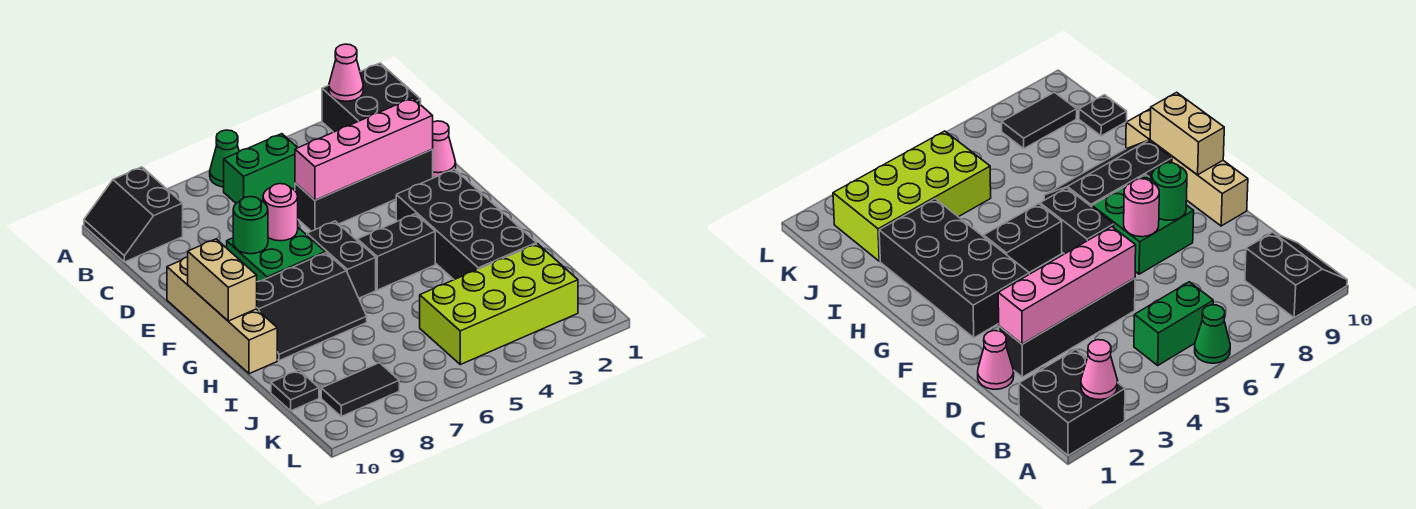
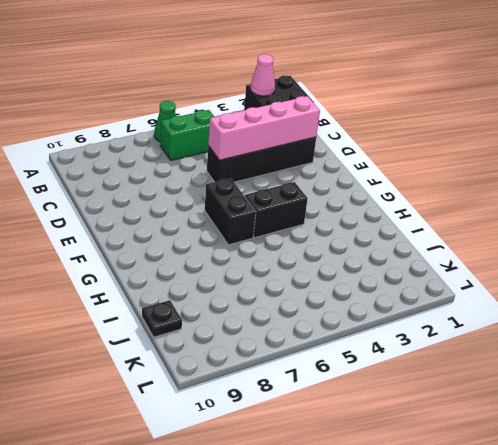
none -> black 2x2 slope [84,167,183,262]
none -> pink 1x1 cone [432,121,456,178]
none -> green 2x2 brick [227,228,325,282]

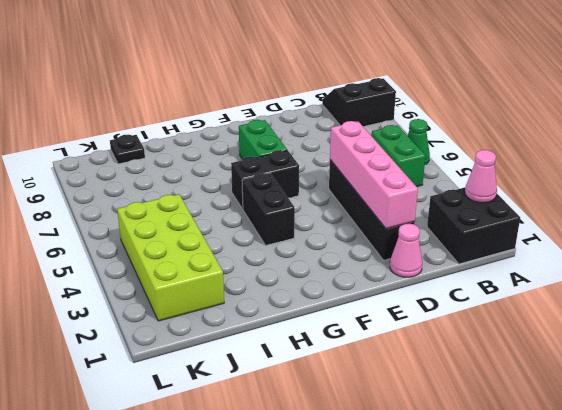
green 1x2 brick [239,120,287,159] -> green 2x2 brick [227,228,325,282]
none -> tan 1x4 brick [167,257,277,374]
none -> black 2x4 brick [396,169,536,280]
none -> black 2x3 slope [257,253,367,361]

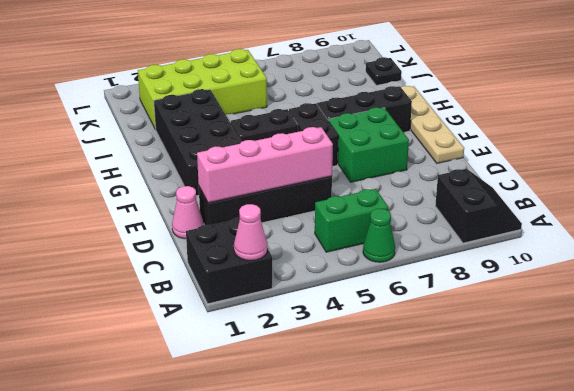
tan 1x4 plate [401,86,464,163] -> tan 1x4 brick [167,257,277,374]
none -> black 1x2 tile [321,363,399,416]
none -> pink 1x1 round brick [263,184,298,241]
none -> green 1x1 round brick [233,197,268,254]

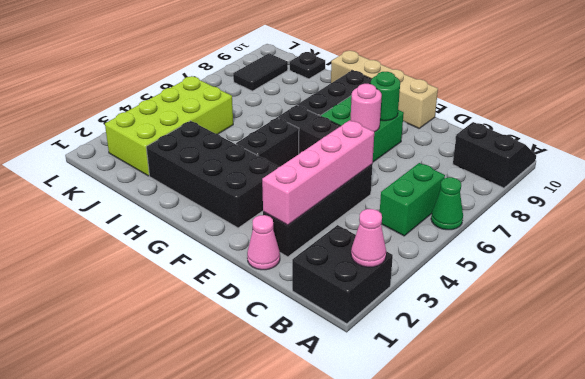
none -> tan 1x2 brick [188,239,257,321]

